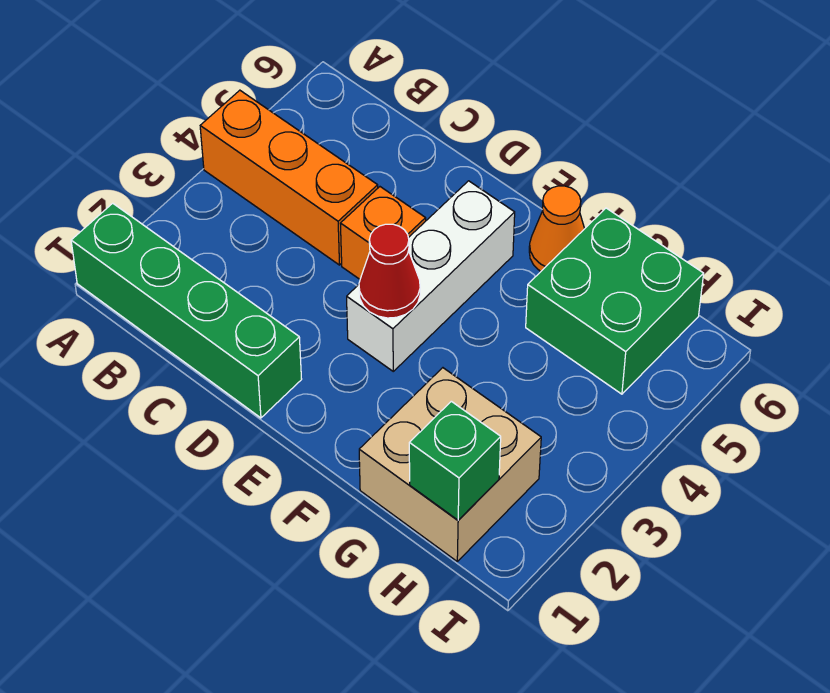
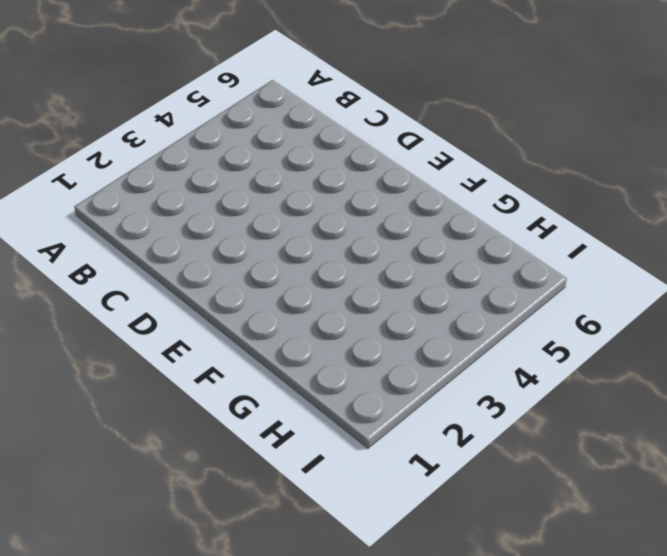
none -> green 1x4 brick [71,203,302,418]
none -> orange 1x3 brick [200,90,378,265]

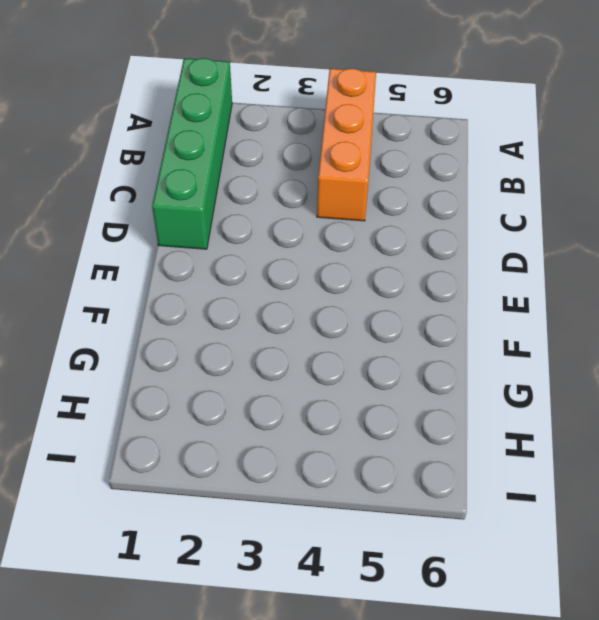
none -> orange 1x1 brick [340,187,426,279]
none -> white 1x3 brick [347,181,515,371]

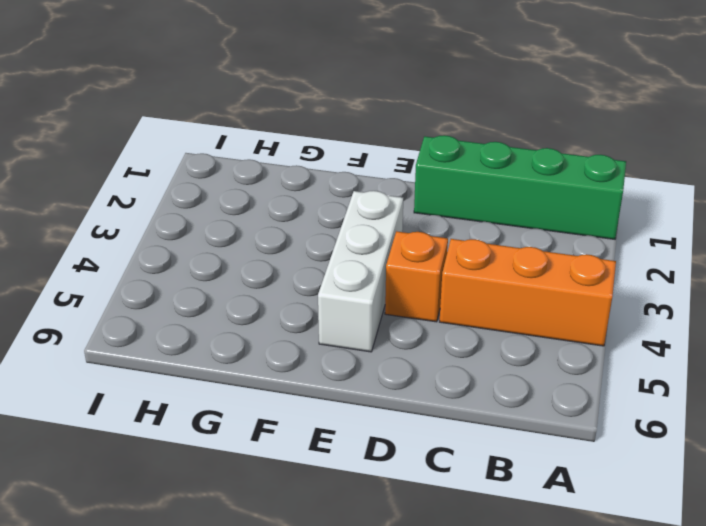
none -> orange 1x1 cone [529,186,584,271]
none -> tan 2x2 brick [359,368,541,561]

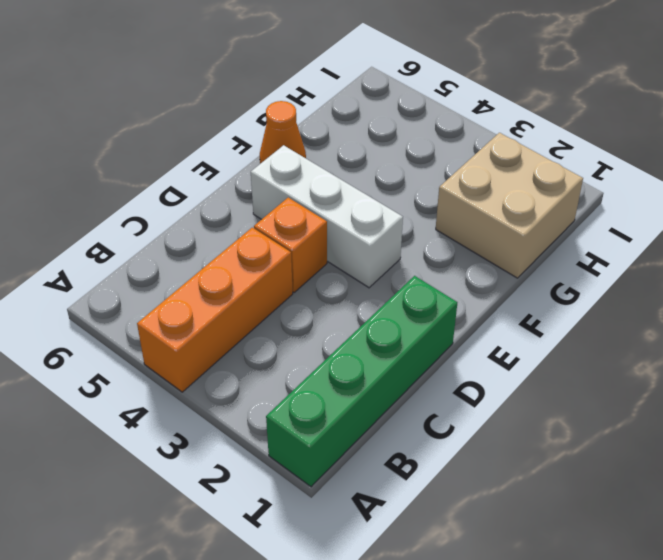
none -> green 2x2 brick [526,208,704,394]
none -> red 1x1 cone [359,224,420,318]

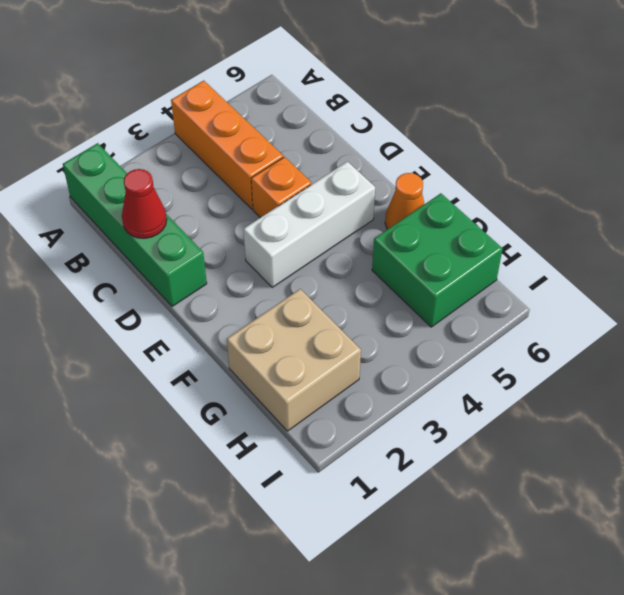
red 1x1 cone [122,169,167,238] -> red 1x1 cone moved to [359,224,420,318]
none -> green 1x1 brick [409,401,501,520]

